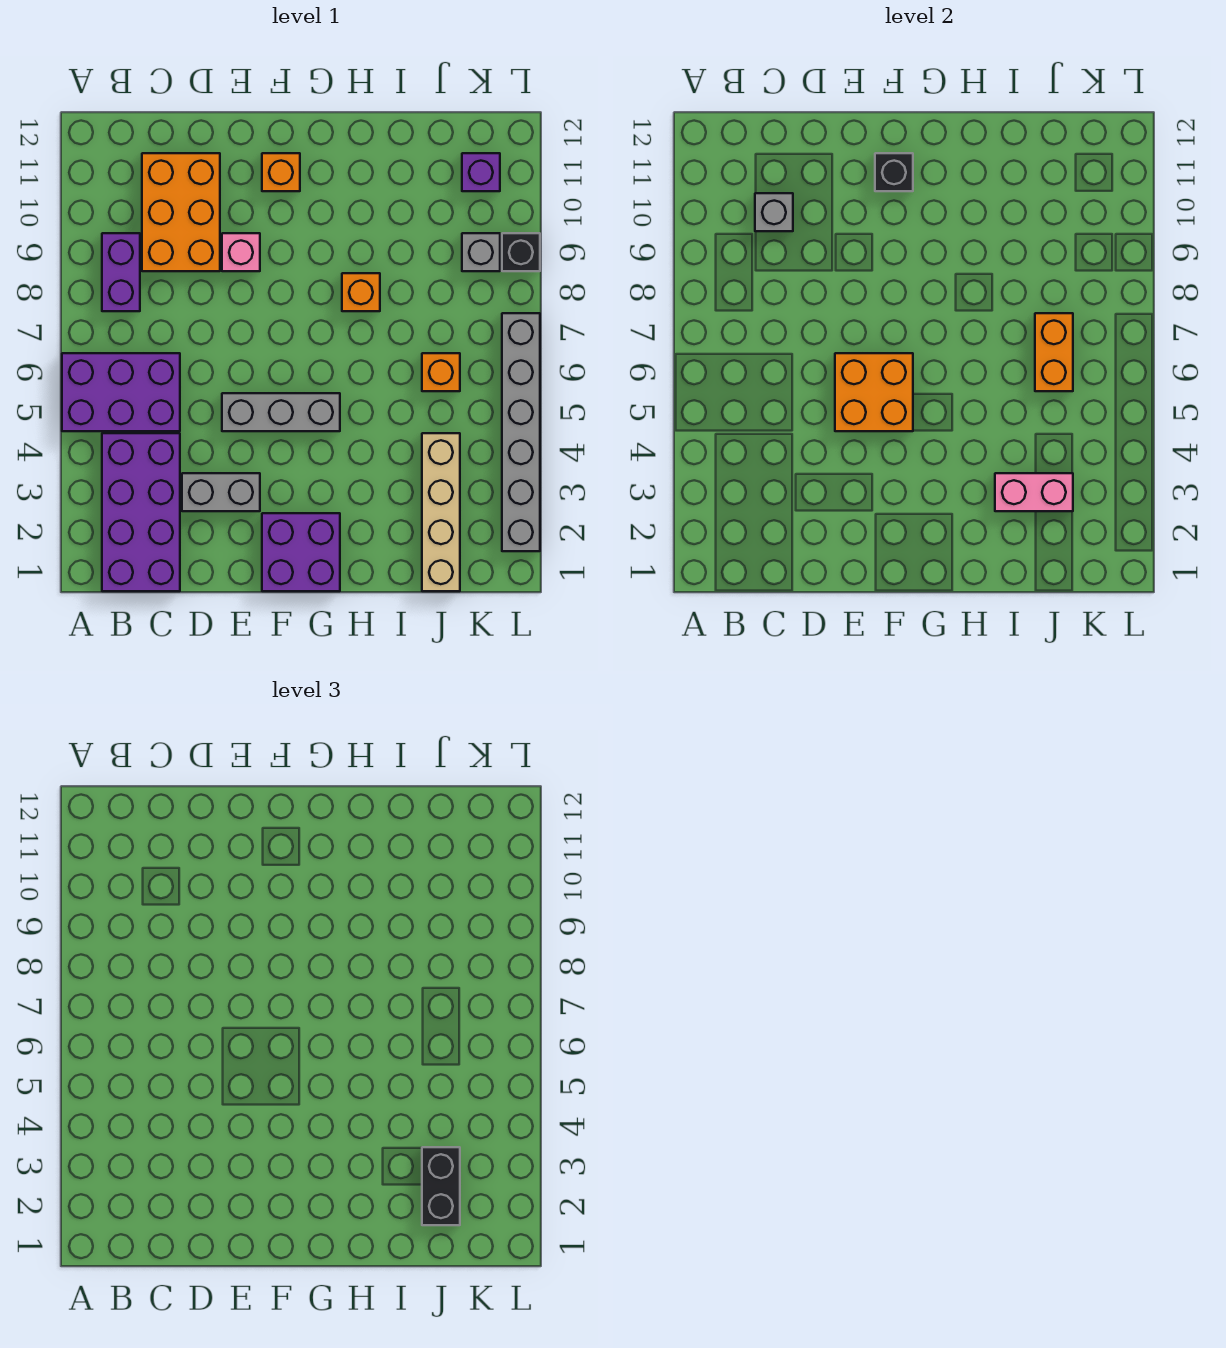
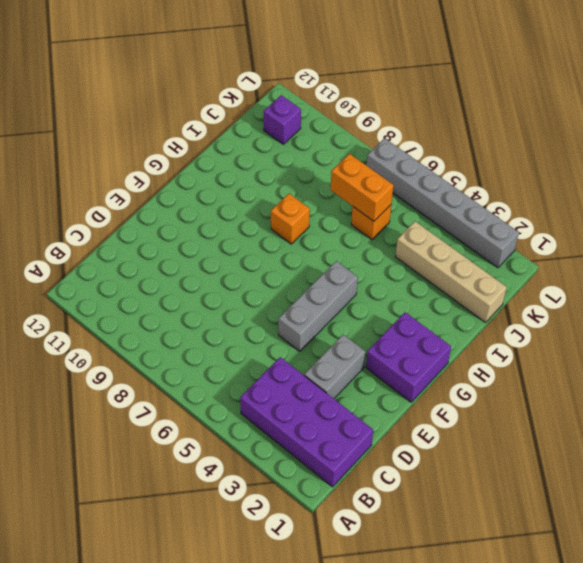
none -> purple 2x3 brick [62,353,180,431]
none -> purple 1x2 brick [102,233,140,311]
none -> orange 2x3 brick [142,153,220,271]

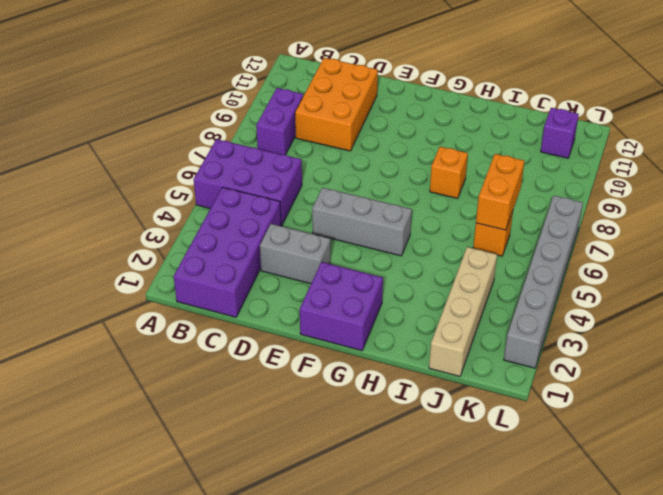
none -> pink 1x1 brick [222,233,260,271]
none -> orange 1x1 brick [262,153,300,191]
none -> grey 1x1 brick [462,233,500,271]

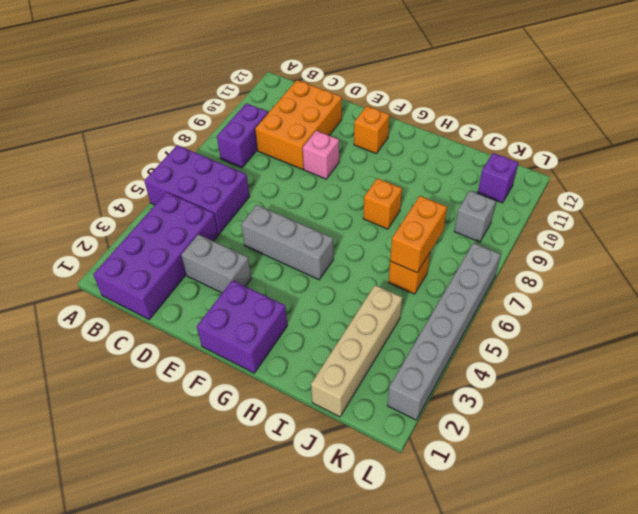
none -> black 1x1 brick [502,233,540,271]
none -> grey 1x1 brick [755,193,793,231]
none -> orange 2x2 brick [835,353,913,431]

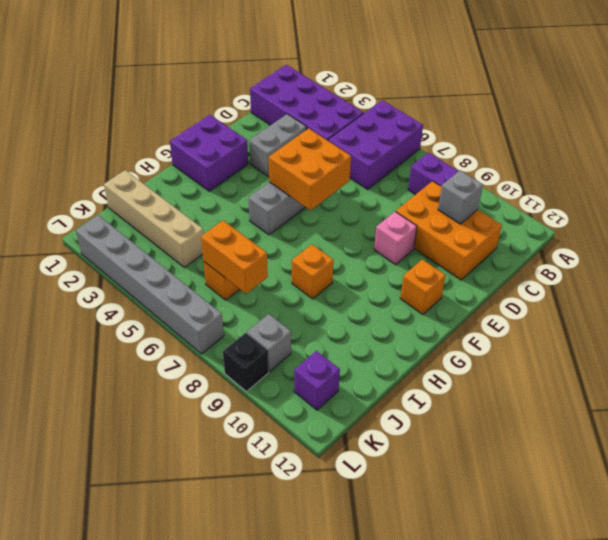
none -> black 1x1 brick [875,153,913,191]
none -> pink 1x2 brick [995,473,1073,511]
none -> black 1x2 brick [422,1147,460,1225]

